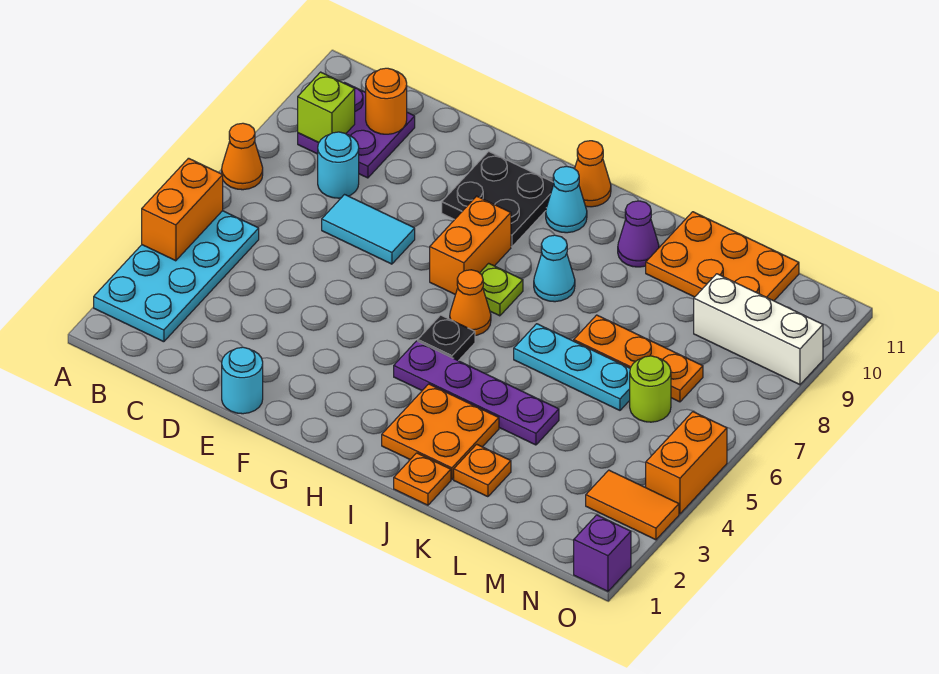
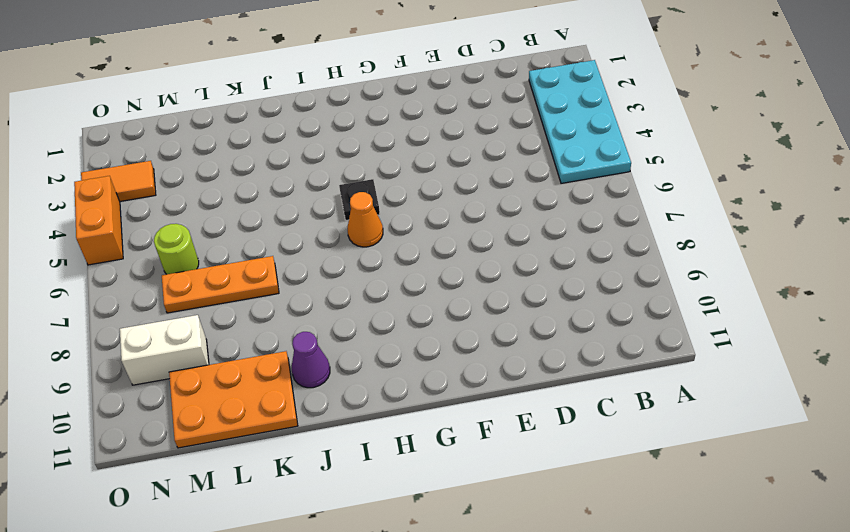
white 1x2 brick [120,315,209,385] -> white 1x3 brick [694,274,823,385]
none -> orange 1x1 cone [222,123,263,190]
none -> purple 2x2 plate [298,83,415,178]
none -> cyan 1x1 round brick [318,132,359,198]
none -> cyan 1x2 tile [322,195,415,264]

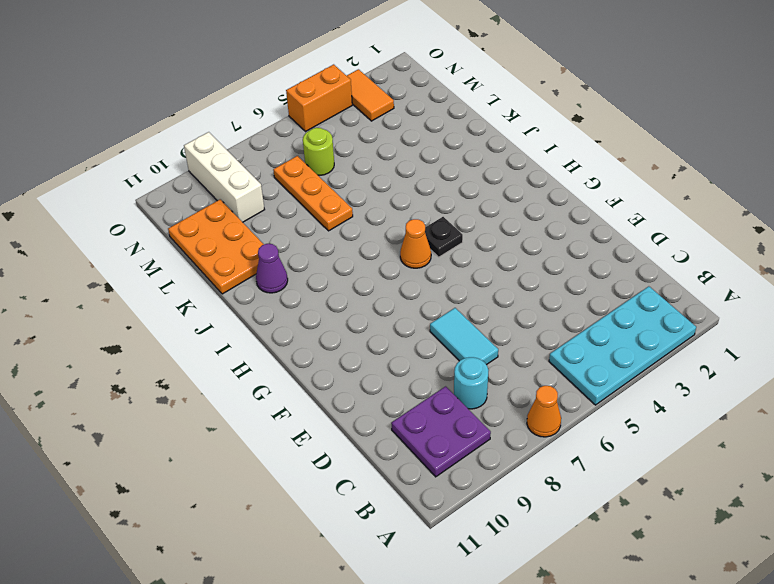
none -> cyan 1x1 round brick [222,347,263,414]
none -> black 2x2 plate [442,151,554,247]
none -> orange 1x2 brick [430,196,511,295]
none -> purple 1x4 plate [394,341,559,445]

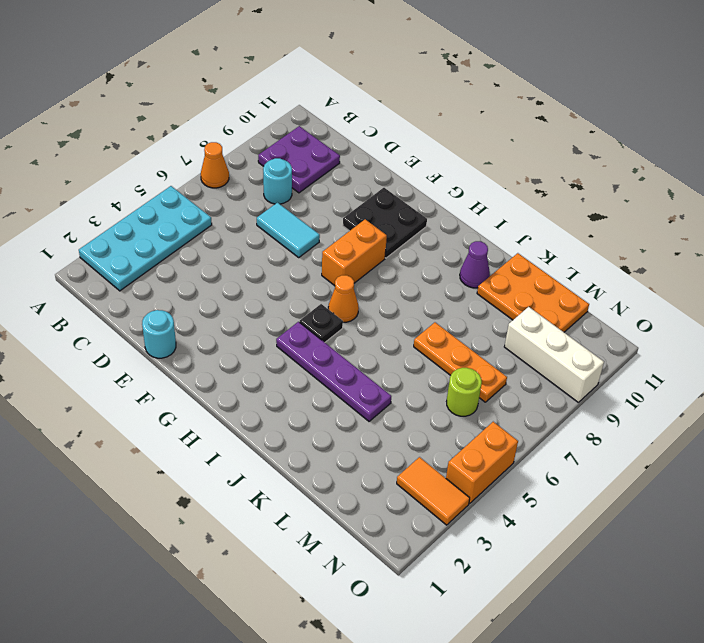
none -> lime 1x1 plate [480,263,523,316]
none -> cyan 1x1 cone [546,166,587,233]
none -> orange 1x1 cone [575,141,611,207]
none -> orange 2x2 plate [382,384,499,479]

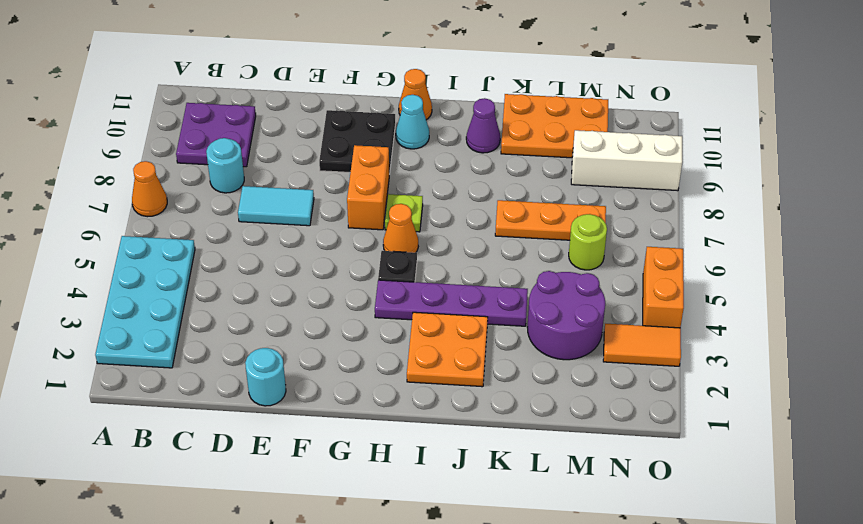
purple 2x2 round brick [527,271,605,360] -> none
none -> cyan 1x1 cone [534,235,575,302]
none -> orange 1x1 plate [394,453,451,505]
none -> cyan 1x3 plate [514,324,630,410]
none -> orange 1x1 plate [454,444,511,497]

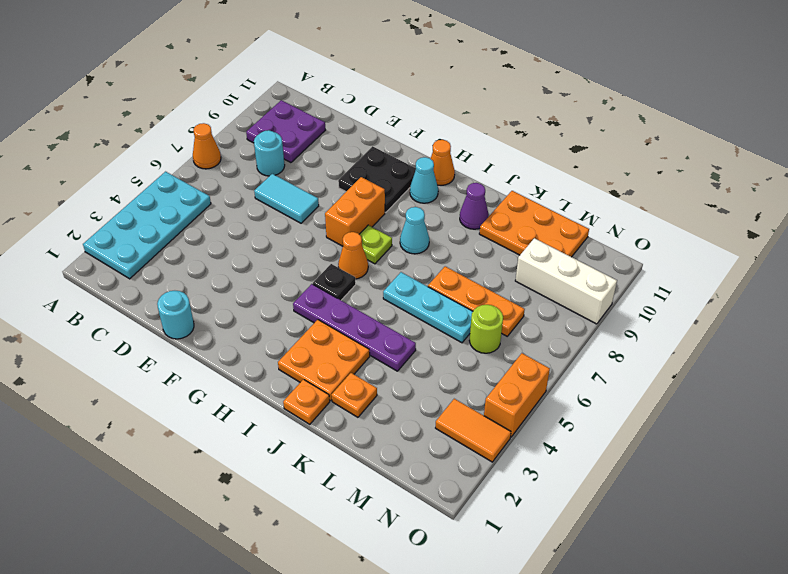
none -> purple 1x1 brick [574,515,631,591]
none -> orange 1x2 brick [142,158,223,261]
none -> lime 1x1 brick [298,72,355,143]
none -> orange 1x1 round brick [366,68,407,134]

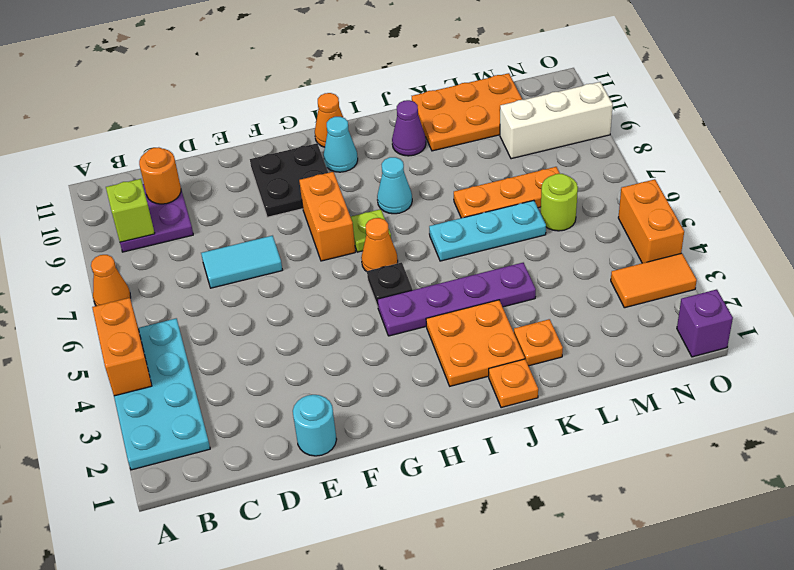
none -> cyan 1x1 round brick [318,132,359,198]

